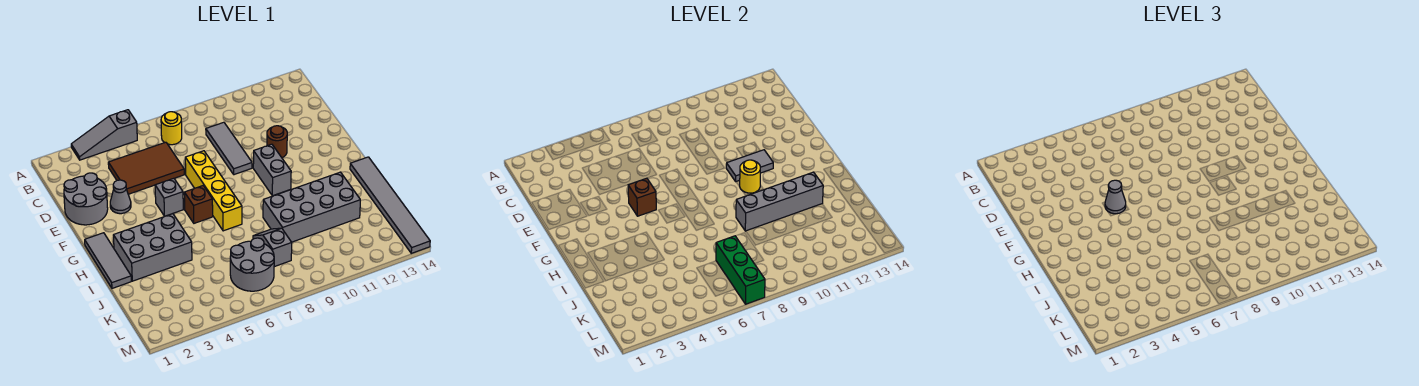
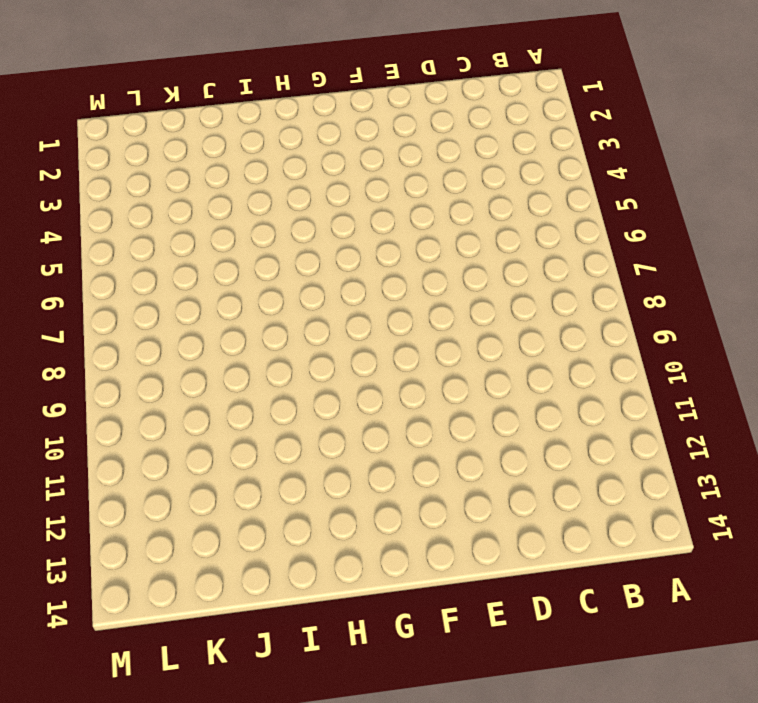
none -> grey 1x3 slope [71,110,137,160]
none -> yellow 1x1 round brick [161,112,182,145]
none -> brown 2x3 tile [108,142,184,194]

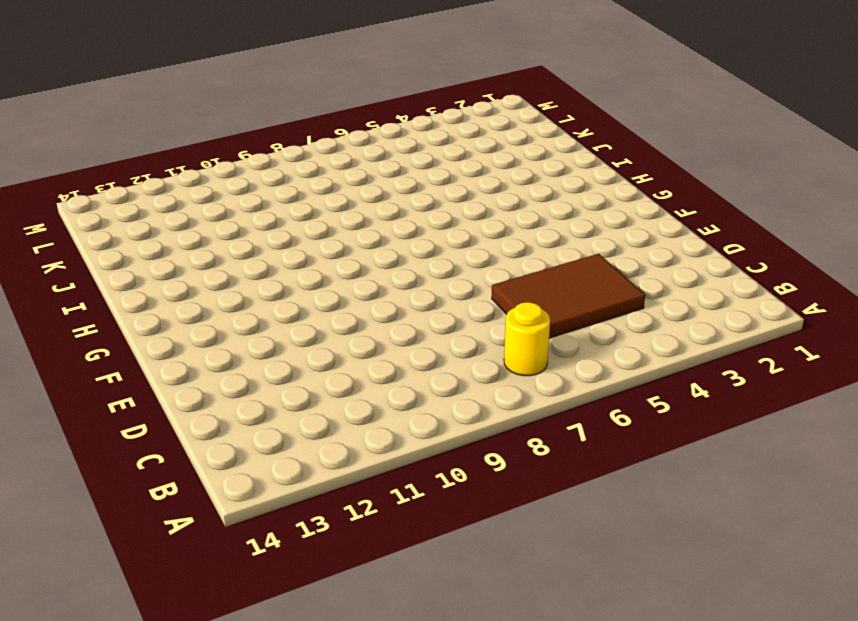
none -> grey 1x3 slope [71,110,137,160]
none -> grey 1x3 tile [206,122,252,175]
none -> grey 2x2 round brick [64,173,108,225]

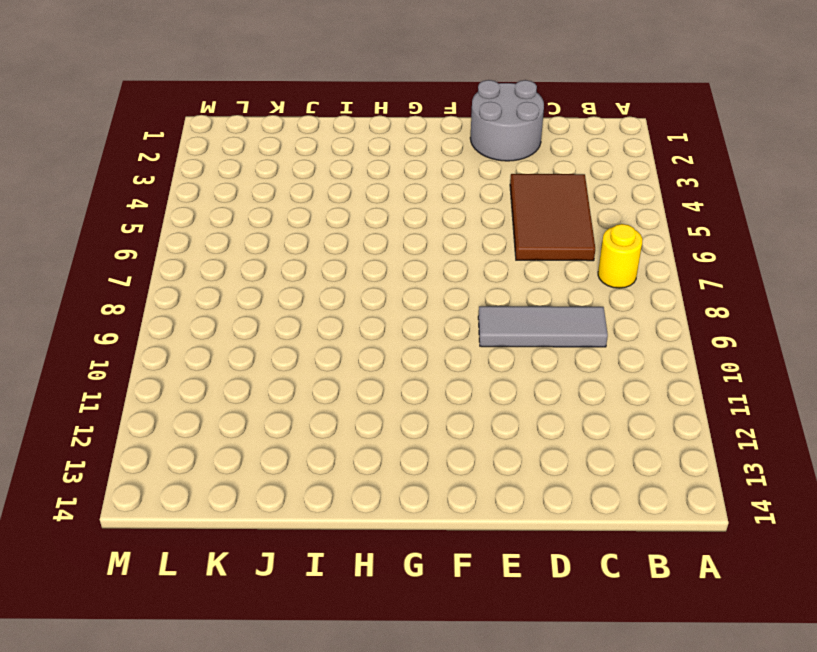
none -> grey 1x3 slope [71,110,137,160]
none -> grey 1x1 cone [110,180,131,214]
none -> yellow 1x4 brick [185,151,242,231]

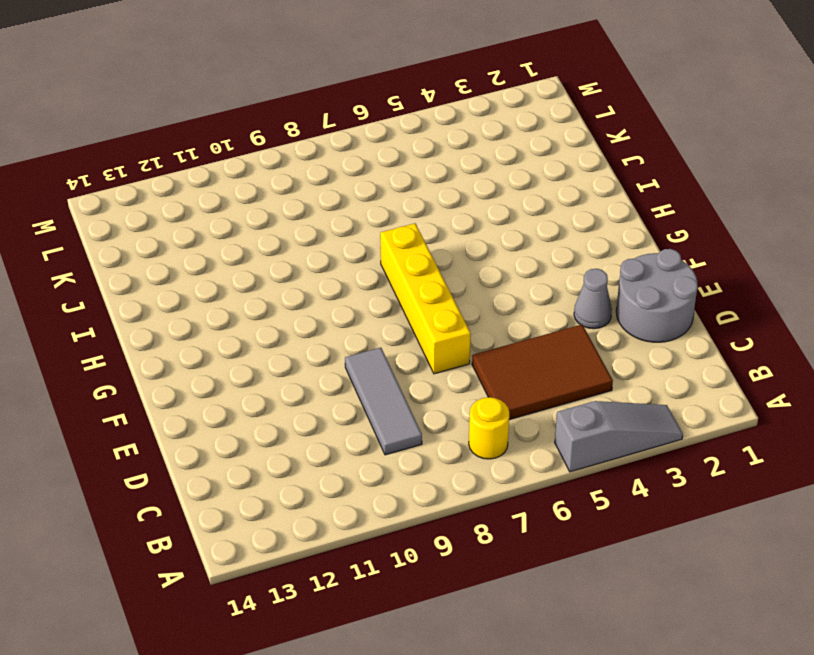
none -> brown 1x1 round brick [267,126,287,158]
none -> grey 1x1 brick [155,178,183,216]
none -> grey 1x2 brick [253,144,291,196]

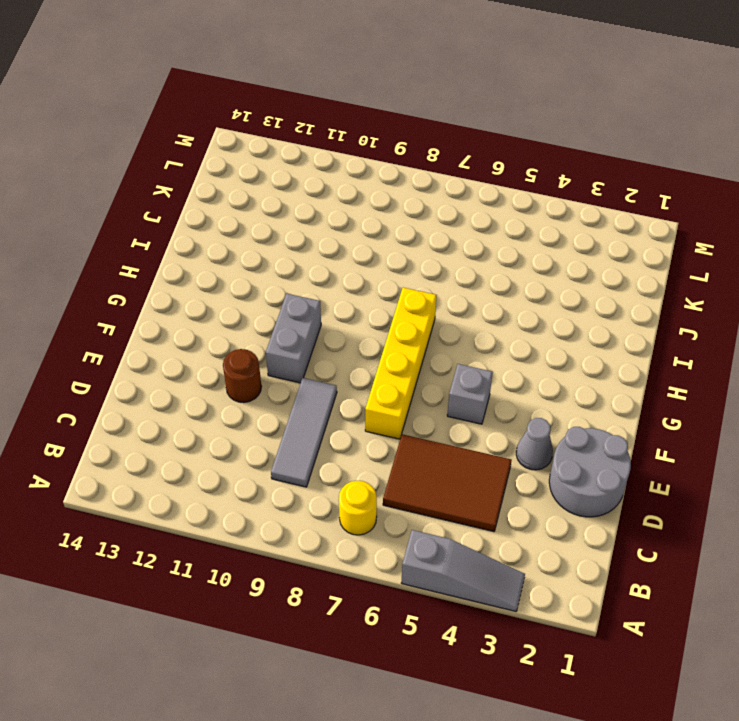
none -> grey 1x3 tile [85,233,131,288]
none -> brown 1x1 brick [184,186,213,223]
none -> grey 2x3 brick [113,214,192,281]

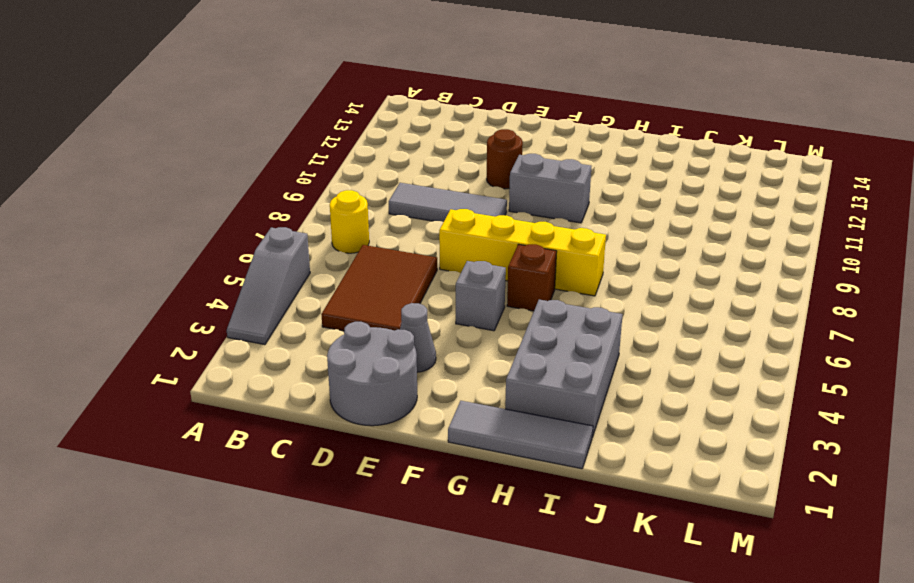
none -> grey 1x6 tile [350,157,430,253]
none -> grey 2x4 brick [263,172,360,242]
none -> grey 1x2 slope [253,228,292,267]

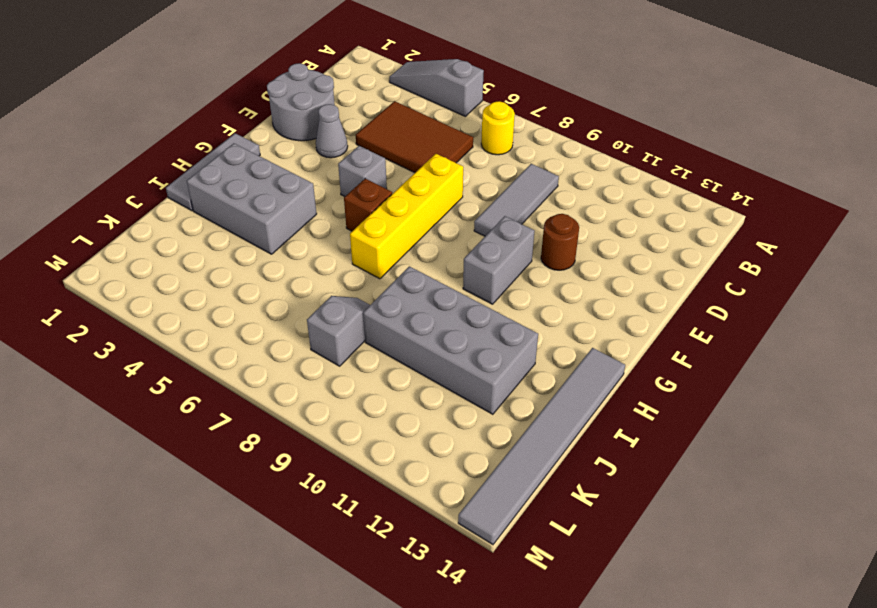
none -> grey 2x2 round brick [230,238,274,291]
none -> brown 1x1 brick [628,178,656,216]
none -> grey 1x2 tile [726,150,773,181]

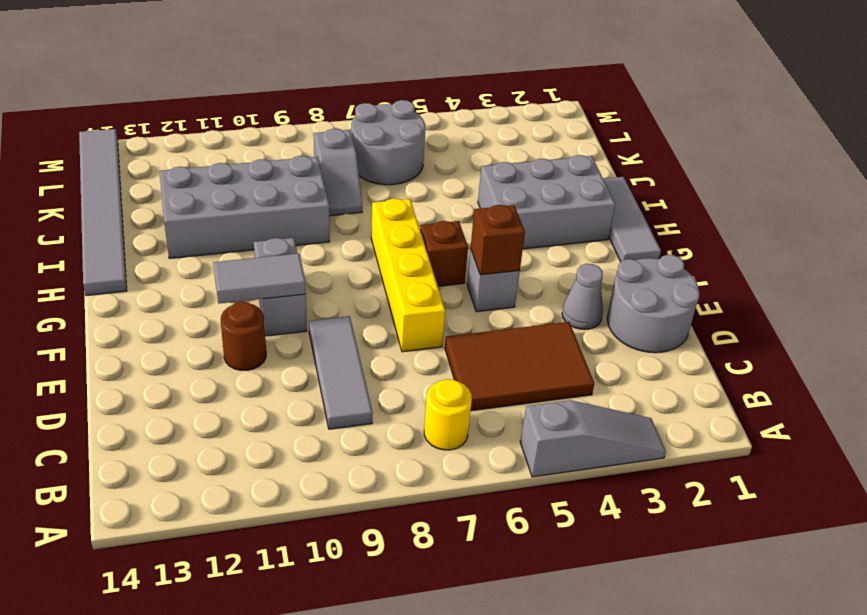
none -> yellow 1x1 round brick [740,160,760,193]
none -> grey 1x4 brick [736,172,823,231]
none -> green 1x3 brick [716,236,765,304]

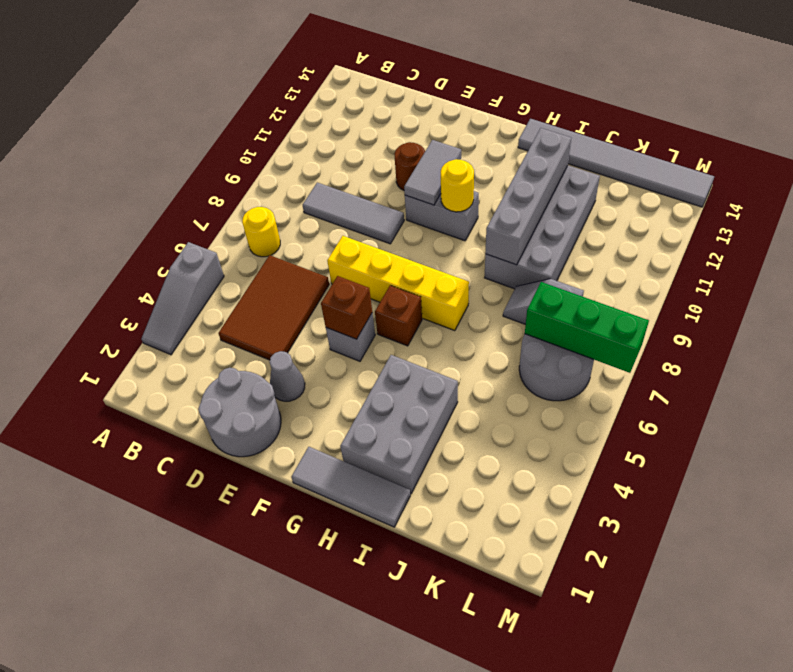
none -> grey 1x1 cone [1105,180,1126,214]

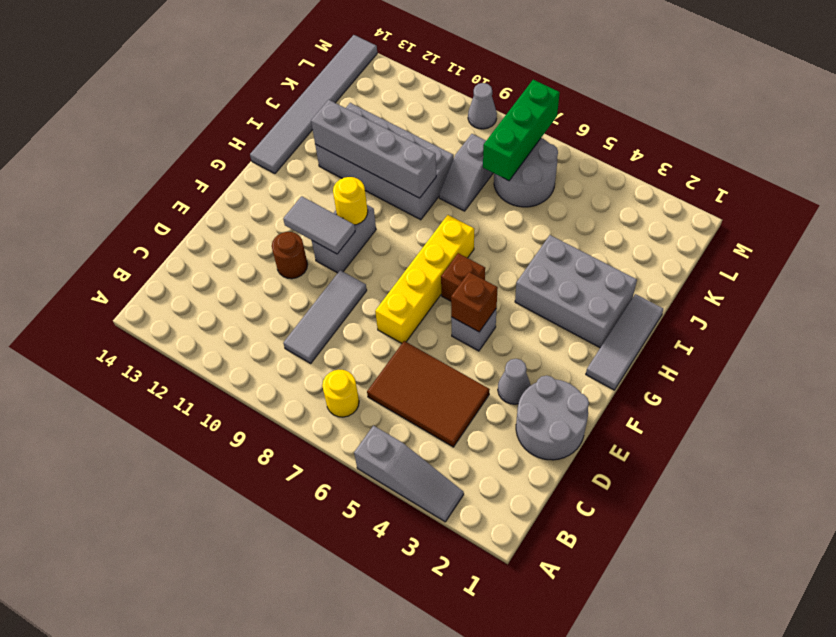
grey 1x1 cone [468,83,497,129] -> grey 1x1 cone moved to [1105,180,1126,214]

